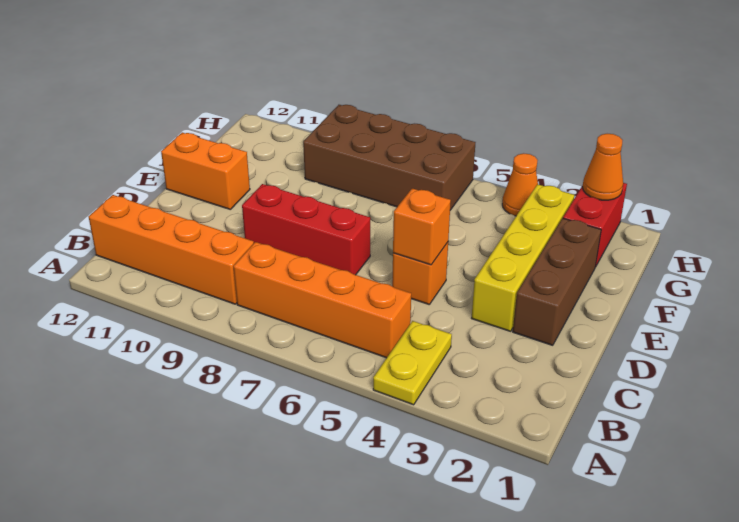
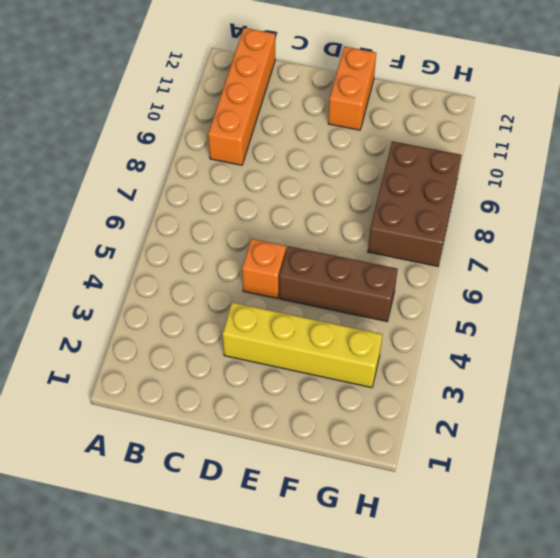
brown 1x3 brick [279,246,398,321] -> brown 1x3 brick moved to [513,218,601,345]
brown 2x3 brick [368,141,462,266] -> brown 2x4 brick [303,105,475,210]
none -> yellow 1x2 plate [373,321,452,405]
none -> orange 1x4 brick [233,242,411,358]
none -> red 1x3 brick [242,184,370,275]

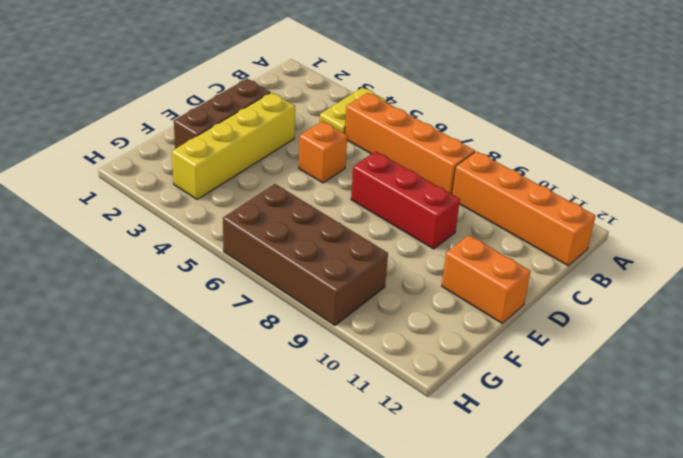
none -> red 1x2 brick [563,183,627,267]
none -> orange 1x1 cone [502,153,538,216]
none -> orange 1x1 brick [393,188,451,265]

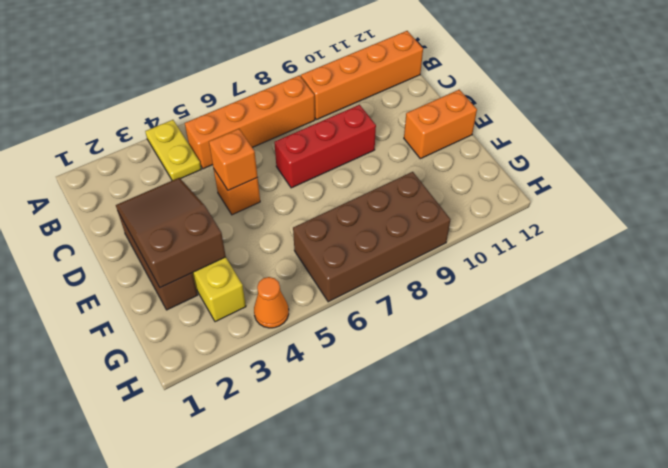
brown 2x3 slope [116,178,226,288] -> none
none -> red 1x2 brick [563,183,627,267]
none -> orange 1x1 cone [583,134,623,200]

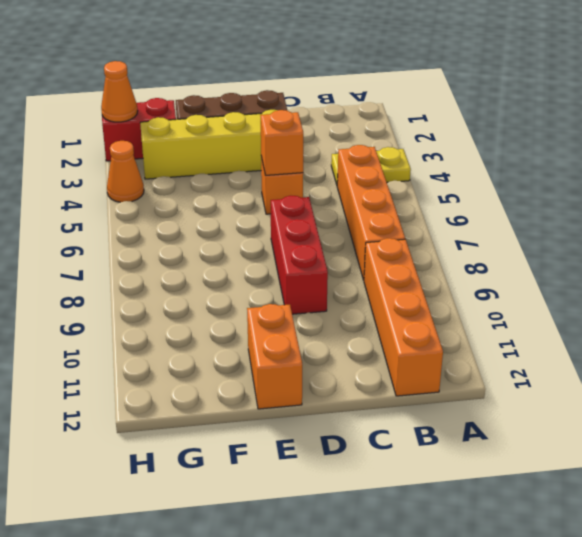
none -> brown 2x4 brick [303,105,475,210]

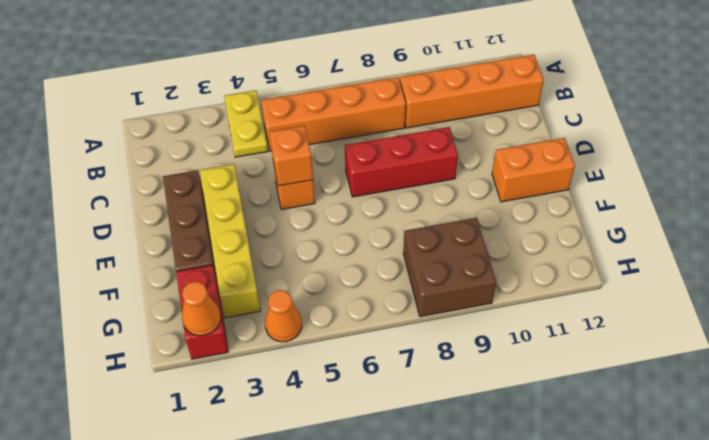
brown 2x2 brick [403,218,496,317] -> brown 2x4 brick [303,105,475,210]

